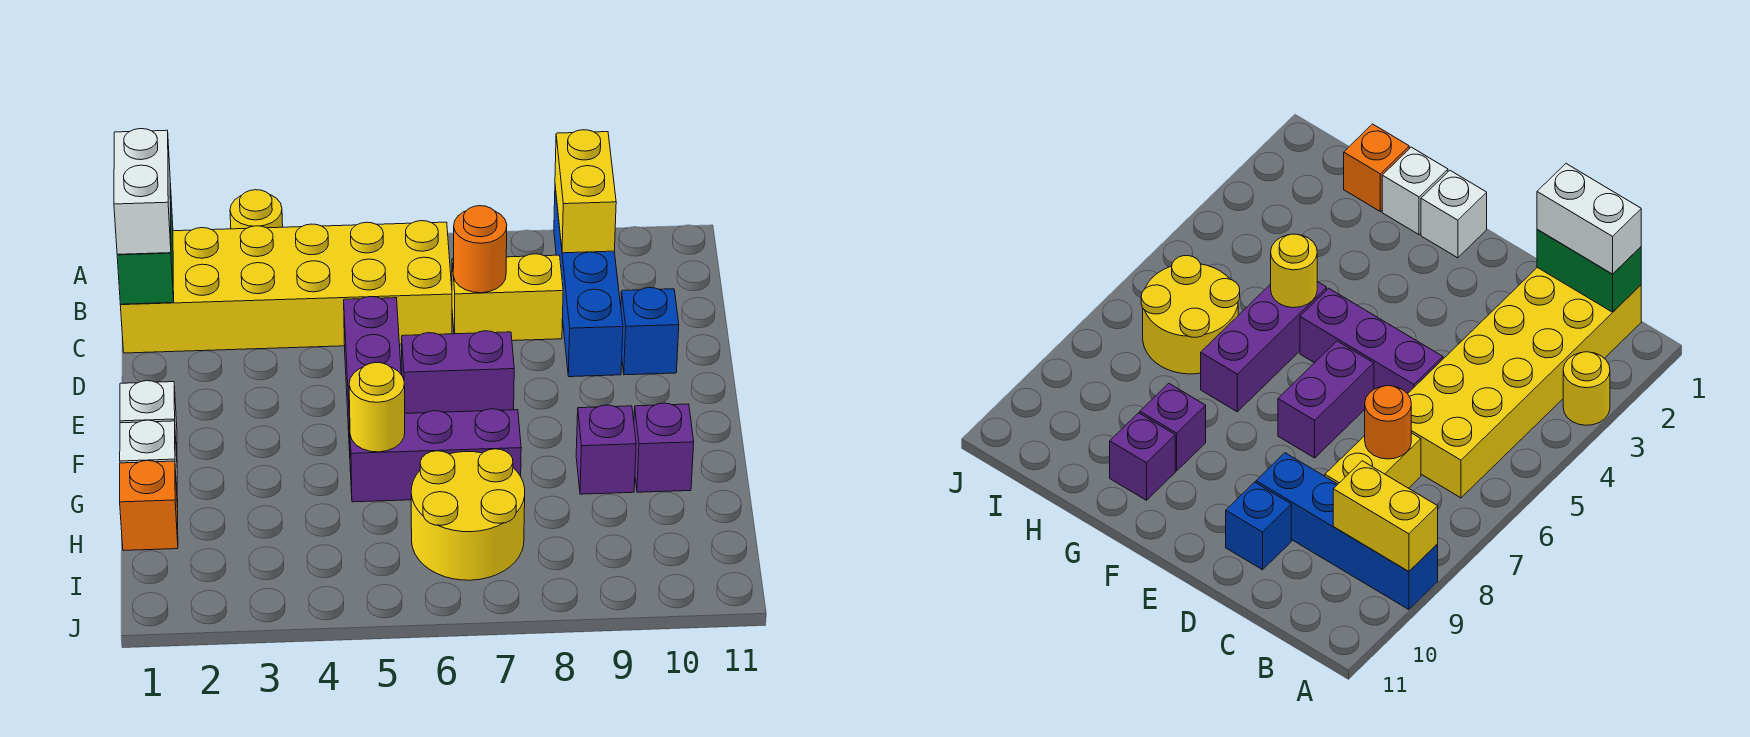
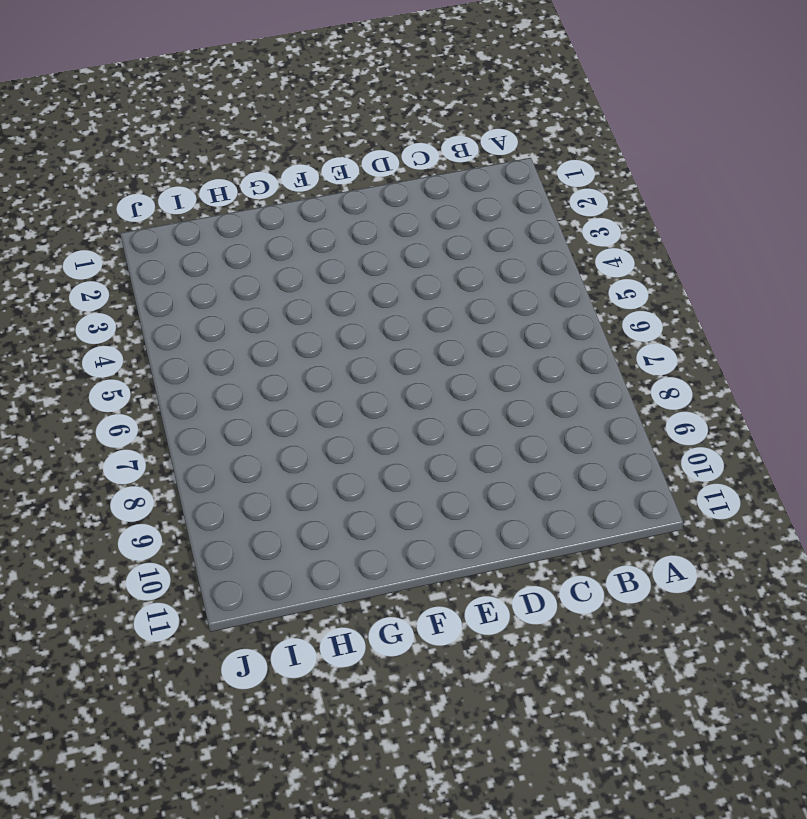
none -> yellow 1x1 round brick [230,190,283,229]
none -> blue 1x4 brick [554,187,623,377]
none -> yellow 2x6 brick [121,221,452,353]

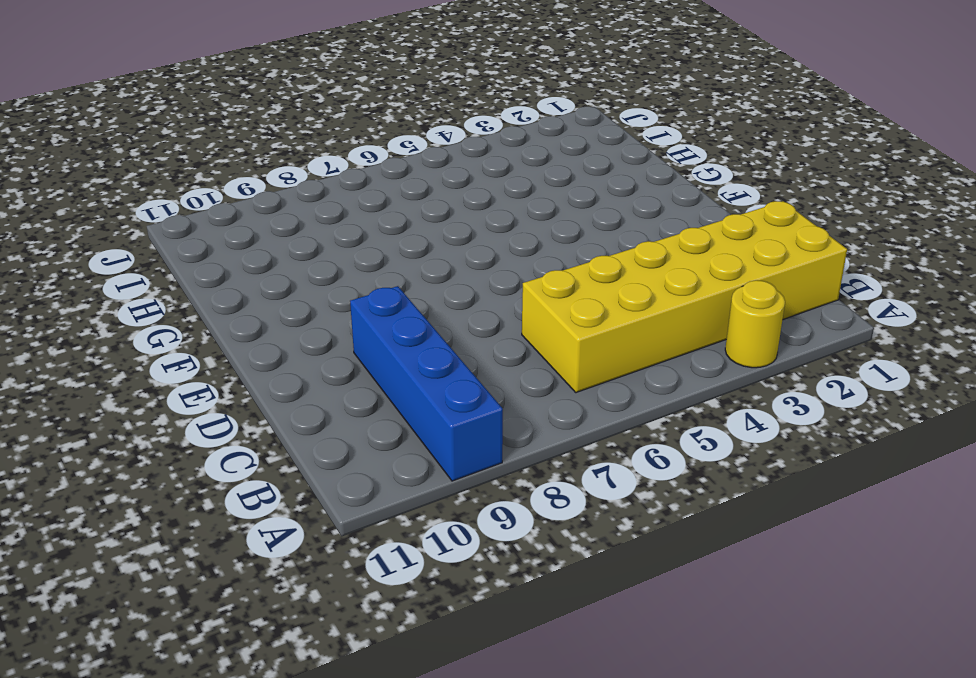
none -> yellow 1x2 brick [452,254,563,341]
none -> purple 1x3 brick [344,297,401,451]
none -> blue 1x1 brick [621,288,679,375]

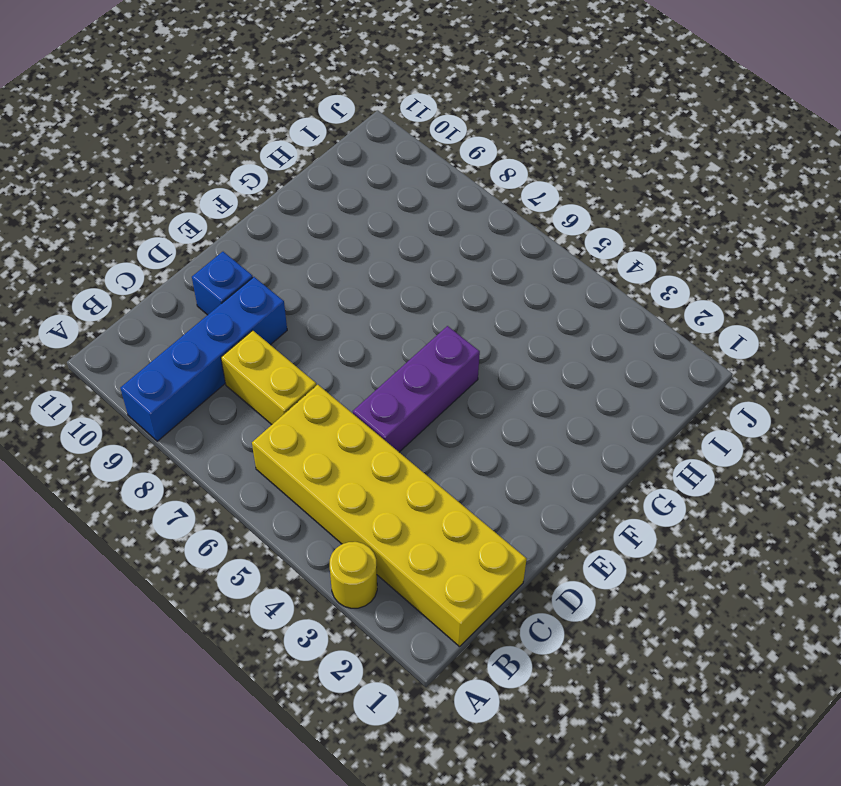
none -> purple 1x2 brick [402,331,514,413]
none -> white 1x1 brick [120,381,177,456]
none -> white 1x1 brick [120,420,178,506]

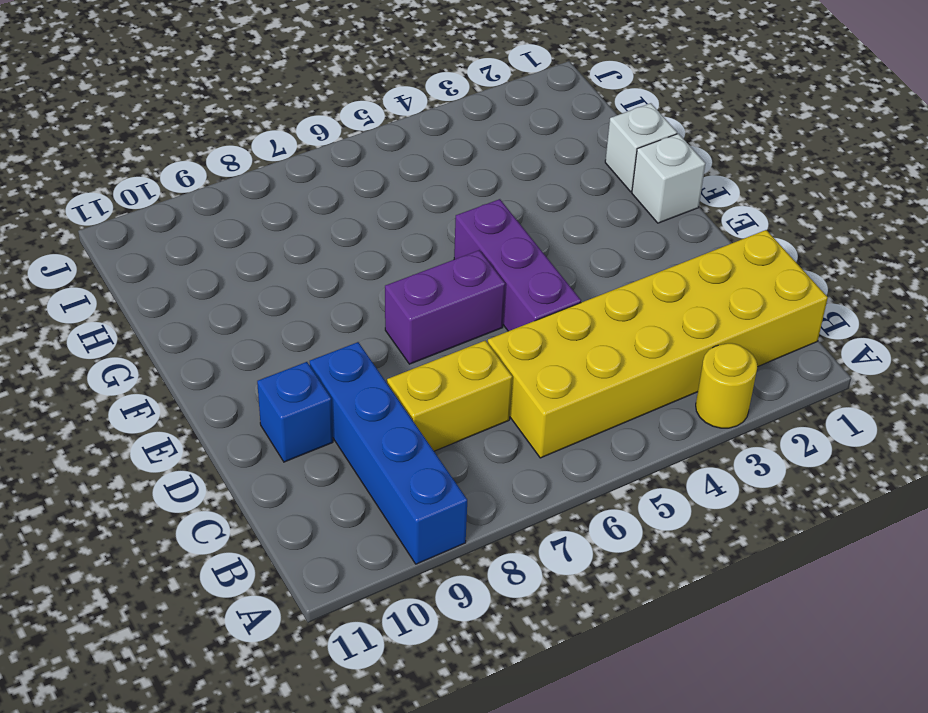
none -> purple 1x3 brick [349,409,521,502]
none -> purple 1x1 brick [576,405,636,494]
none -> purple 1x1 brick [634,403,694,492]

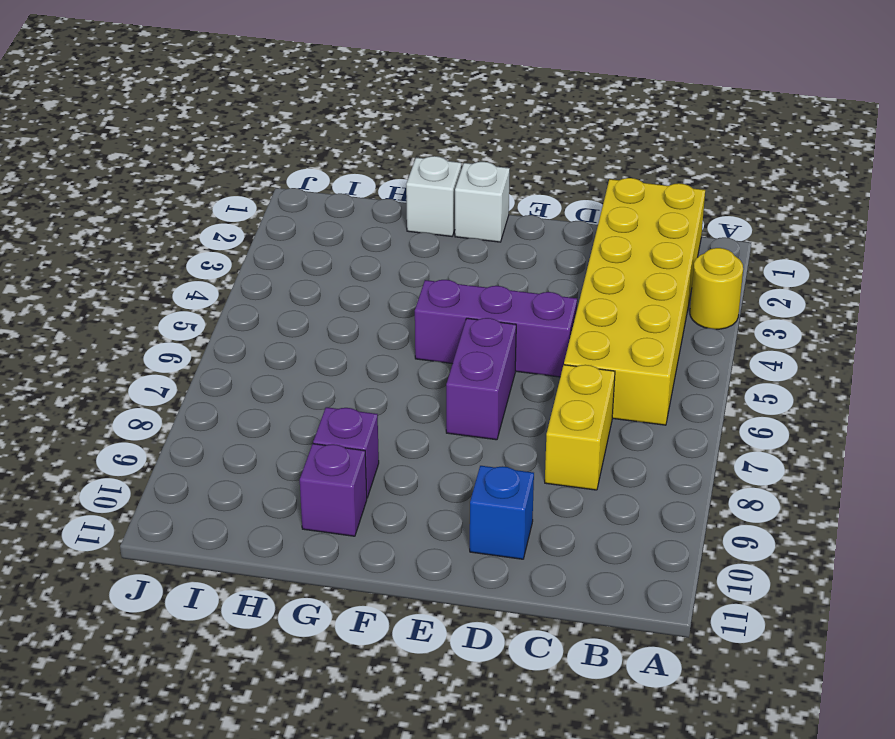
none -> blue 1x4 brick [554,187,623,377]
none -> purple 1x3 brick [349,409,521,502]
none -> orange 1x1 brick [120,461,178,550]

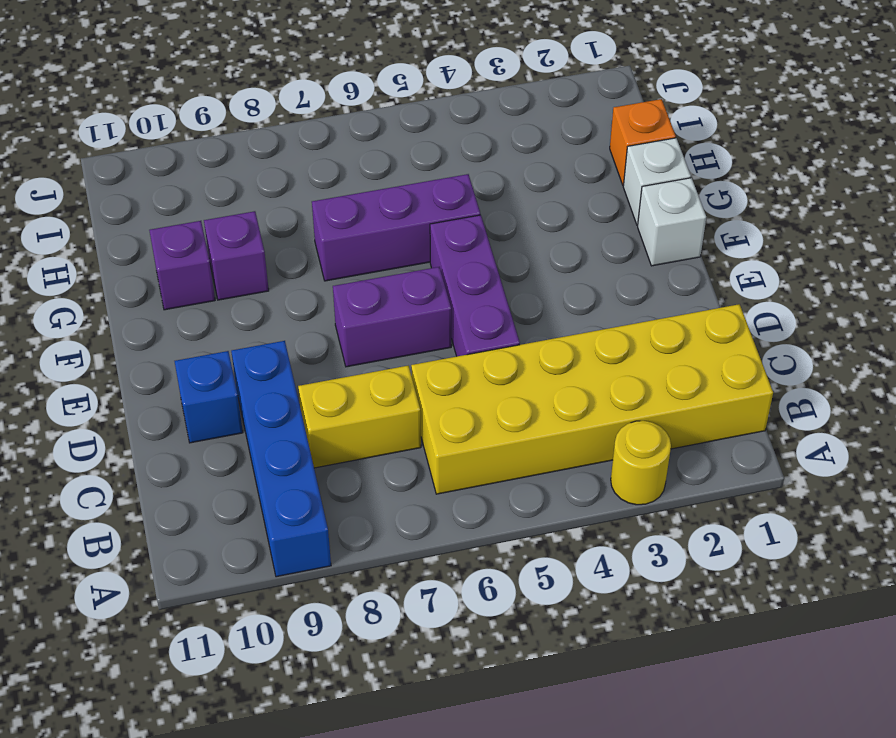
none -> yellow 2x2 round brick [411,449,525,580]
none -> yellow 1x2 brick [555,130,616,253]
none -> green 1x2 brick [117,184,174,304]

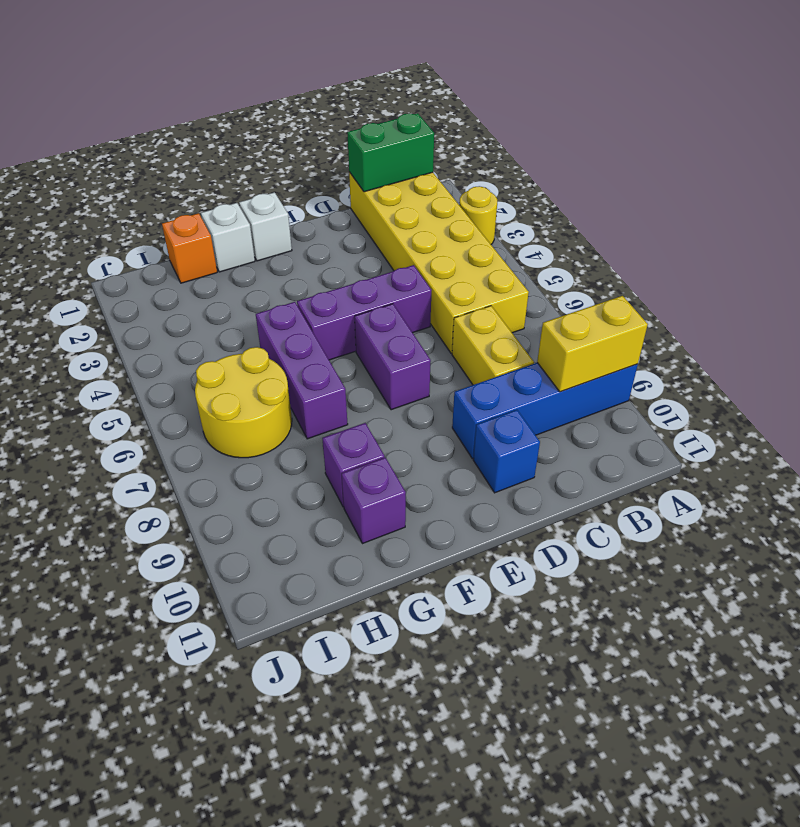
none -> orange 1x1 round brick [453,206,507,293]
none -> yellow 1x1 round brick [349,363,405,452]
none -> white 1x2 brick [114,129,171,254]

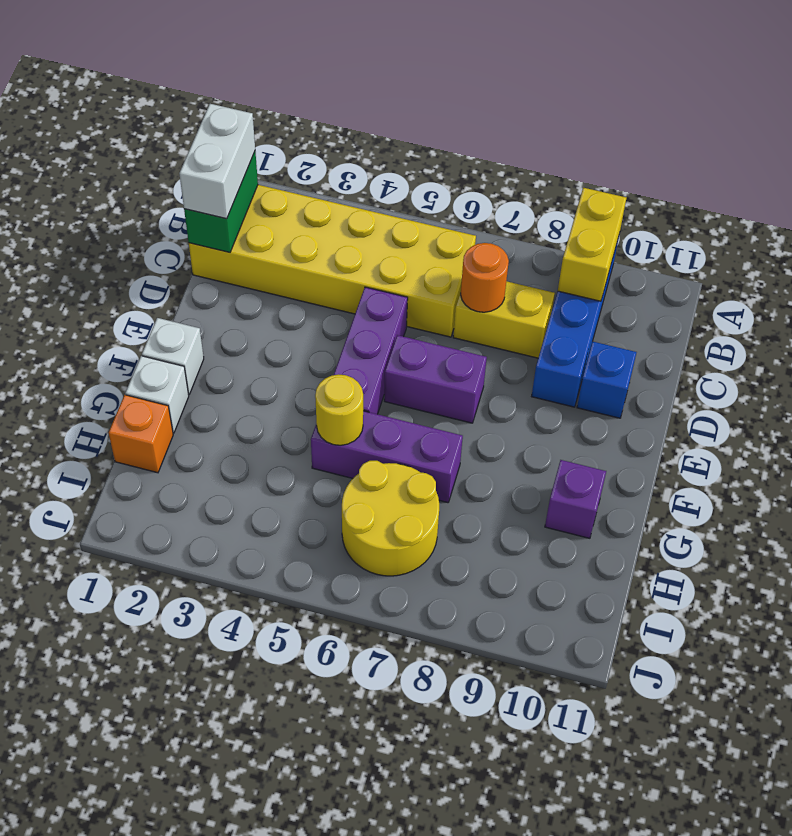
none -> yellow 1x1 round brick [230,190,283,229]
none -> purple 1x1 brick [576,405,636,494]

